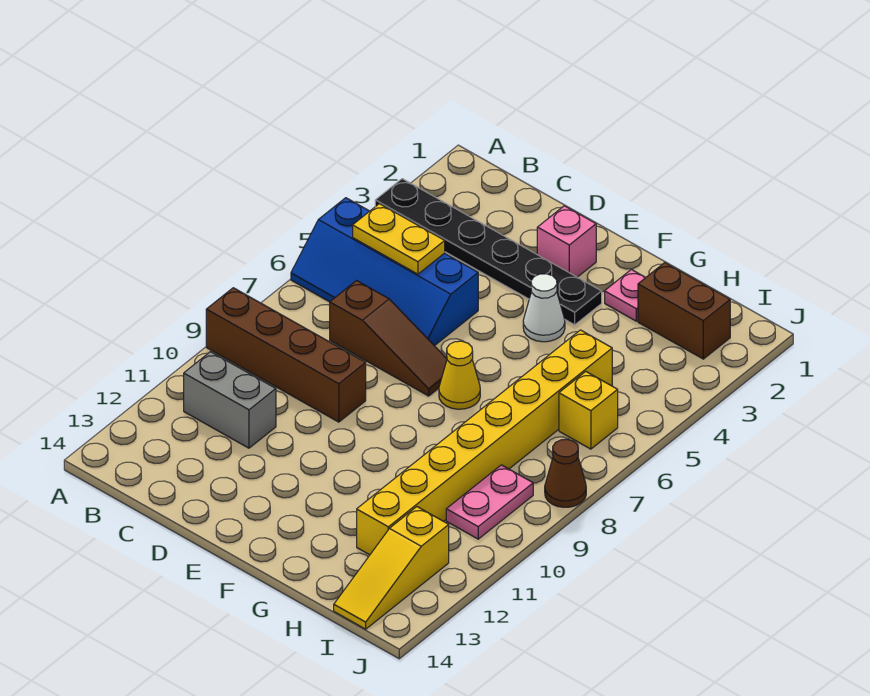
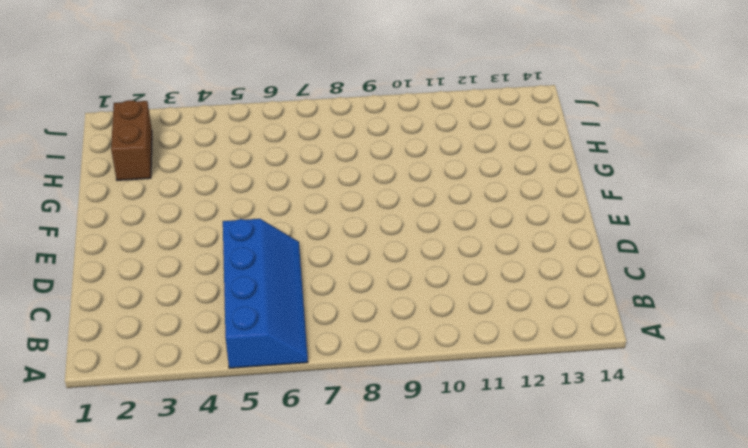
none -> black 1x6 plate [375,179,602,325]
none -> brown 1x4 brick [206,288,366,422]
none -> grey 1x2 brick [184,352,276,448]

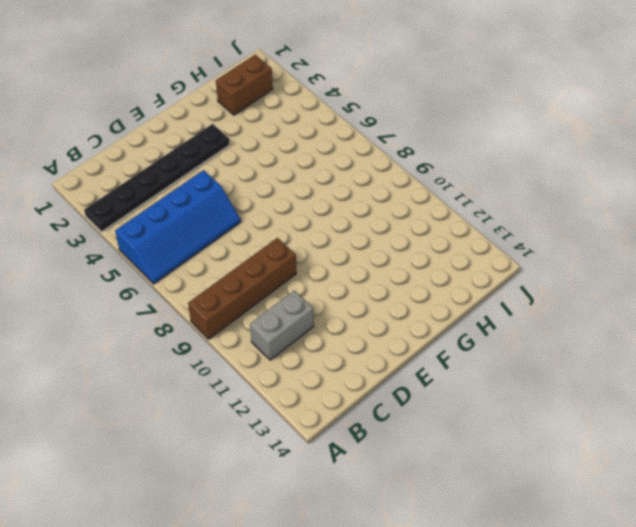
none -> brown 1x3 slope [330,281,447,396]
none -> pink 1x1 brick [537,206,596,277]
none -> white 1x1 cone [523,274,565,342]

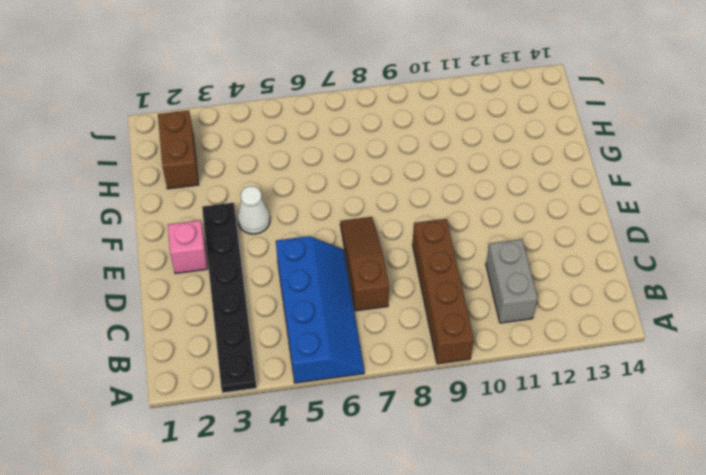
none -> yellow 1x1 cone [439,341,480,409]
none -> pink 1x1 plate [605,270,646,321]
none -> yellow 1x8 brick [357,330,612,555]

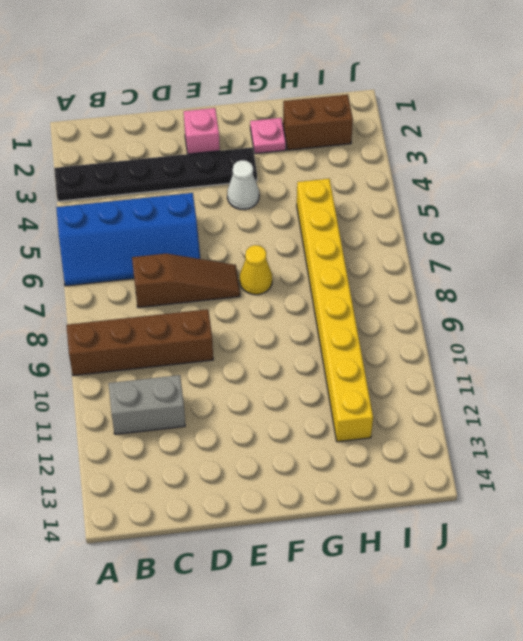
none -> yellow 1x1 brick [559,372,618,449]
none -> pink 1x2 plate [446,465,533,539]
none -> yellow 1x3 slope [334,507,449,629]

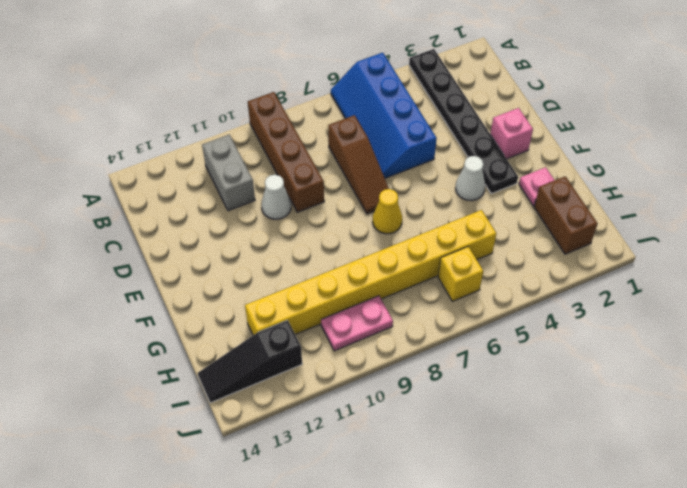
white 1x1 cone [261,175,291,219] -> none
black 1x3 slope [198,320,302,403] -> yellow 1x3 slope [334,507,449,629]
none -> brown 1x1 cone [545,439,586,507]
none -> yellow 1x2 plate [353,204,445,274]

